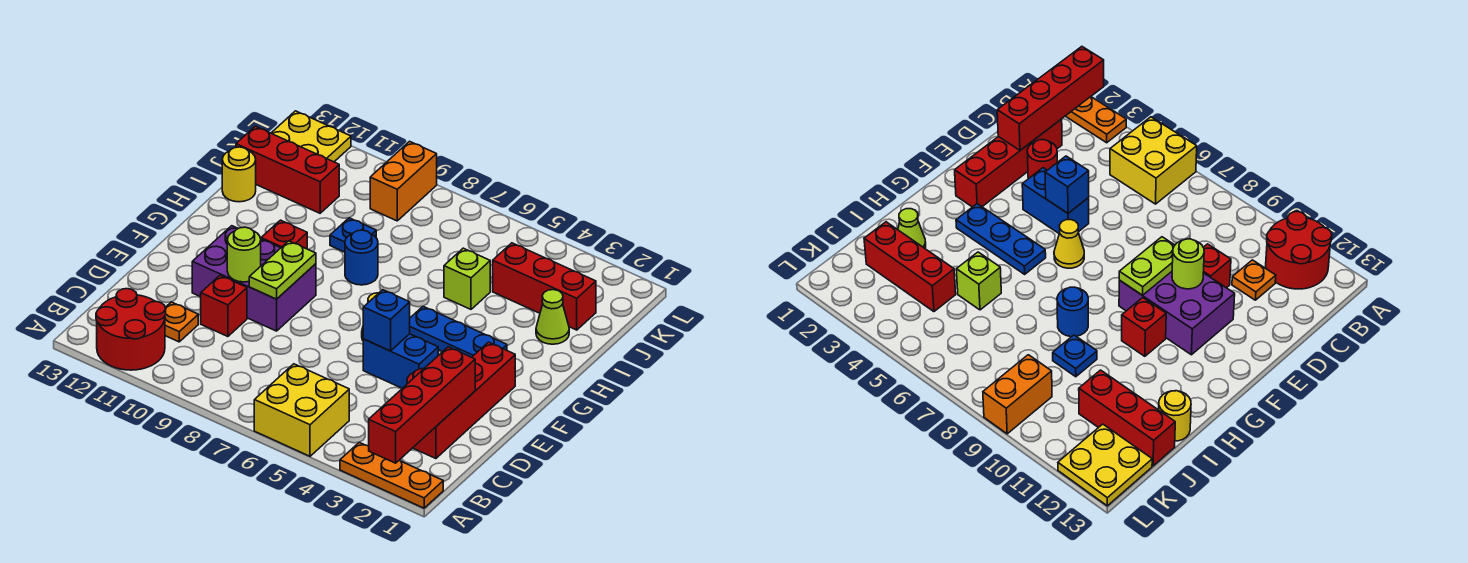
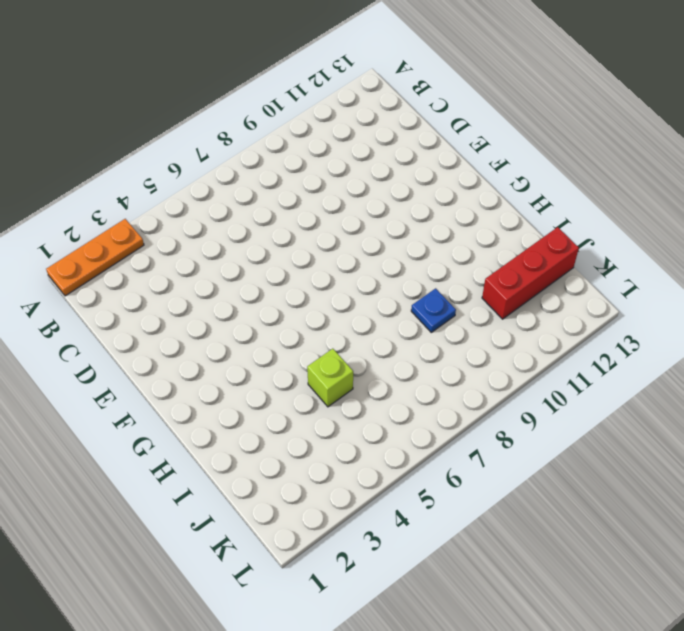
none -> yellow 2x2 brick [254,364,349,456]
none -> red 2x2 round brick [96,289,166,370]
none -> red 1x4 brick [413,342,515,459]

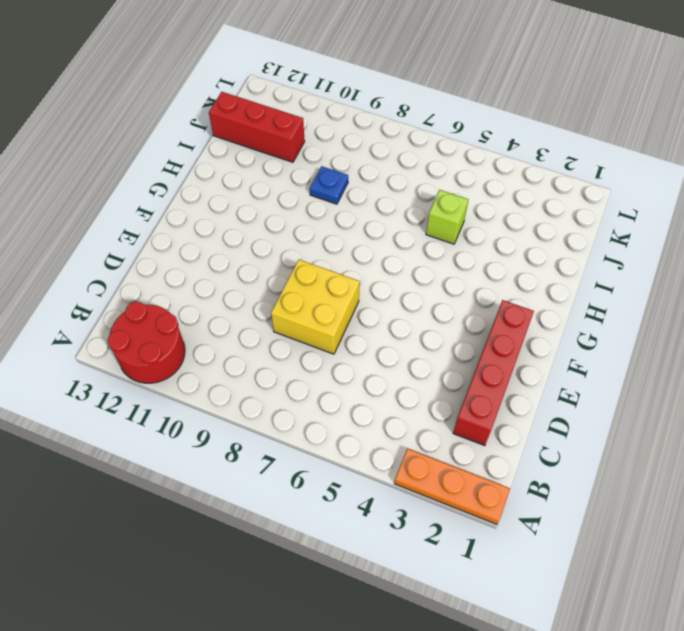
yellow 2x2 brick [271,260,360,354] -> yellow 2x2 brick moved to [254,364,349,456]
none -> orange 1x1 plate [165,302,198,342]
none -> red 1x1 round brick [1027,140,1057,179]
none -> red 1x1 brick [201,275,247,337]

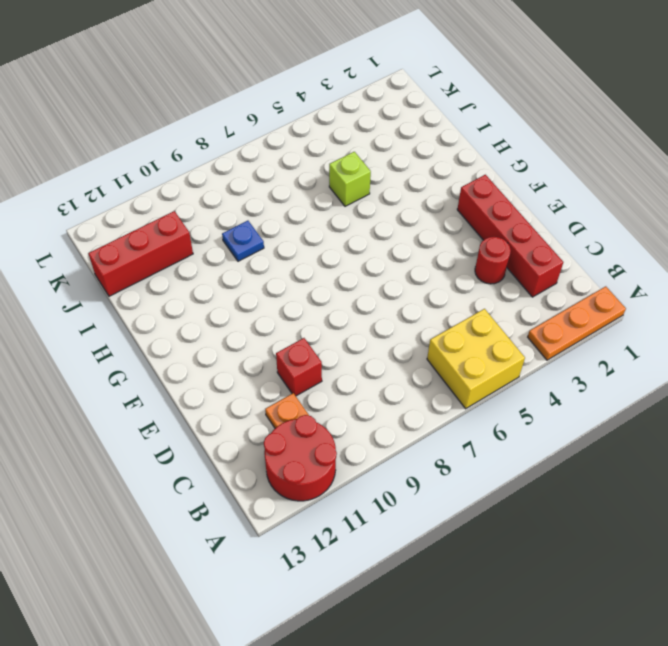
none -> blue 1x2 brick [363,334,438,388]
none -> purple 2x3 brick [192,226,316,331]
none -> yellow 1x1 cone [1054,220,1084,268]

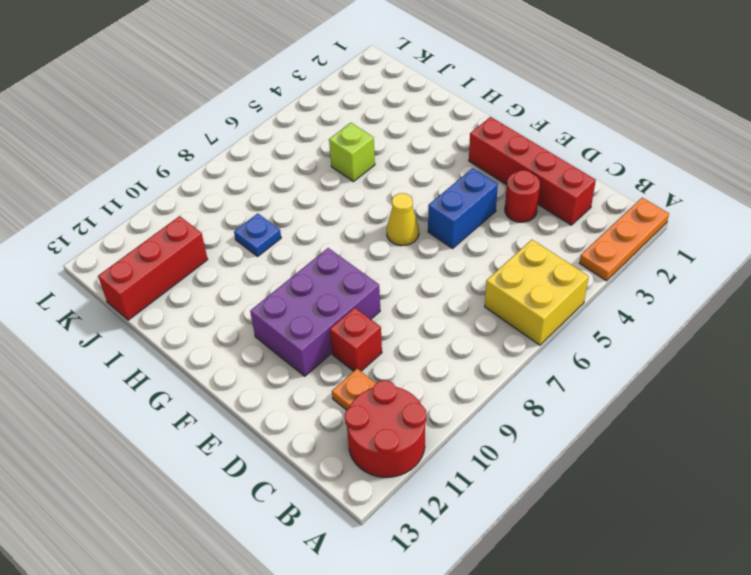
none -> blue 1x3 plate [410,307,507,357]
none -> red 1x1 brick [261,220,307,249]
none -> blue 1x1 round brick [345,230,378,285]

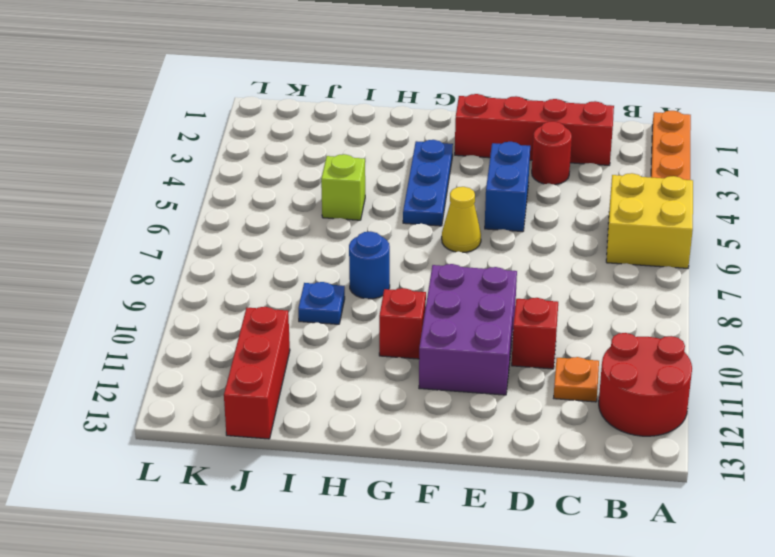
none -> lime 1x1 cone [536,290,569,344]
none -> yellow 1x1 round brick [222,147,256,202]
none -> red 1x3 brick [493,243,596,330]

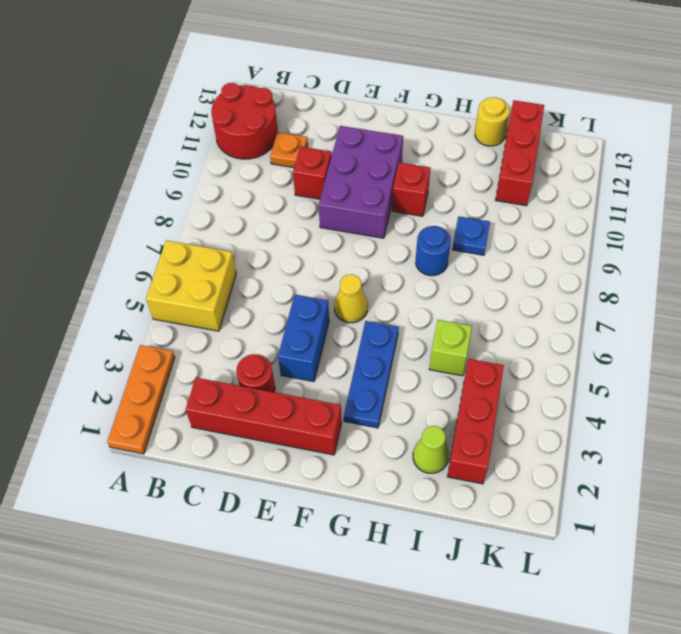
none -> orange 1x2 brick [370,141,437,221]
none -> yellow 2x2 plate [271,111,351,162]
none -> red 1x4 brick [369,347,475,463]

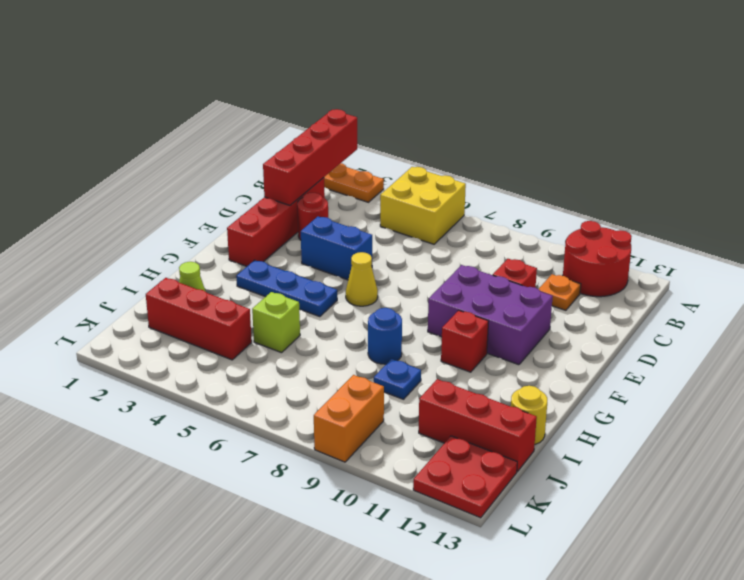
red 2x2 plate [413,436,517,518] -> yellow 2x2 plate [271,111,351,162]
none -> blue 1x1 brick [363,290,410,351]
none -> lime 1x2 plate [249,241,316,299]
none -> lime 1x1 round brick [227,227,261,282]

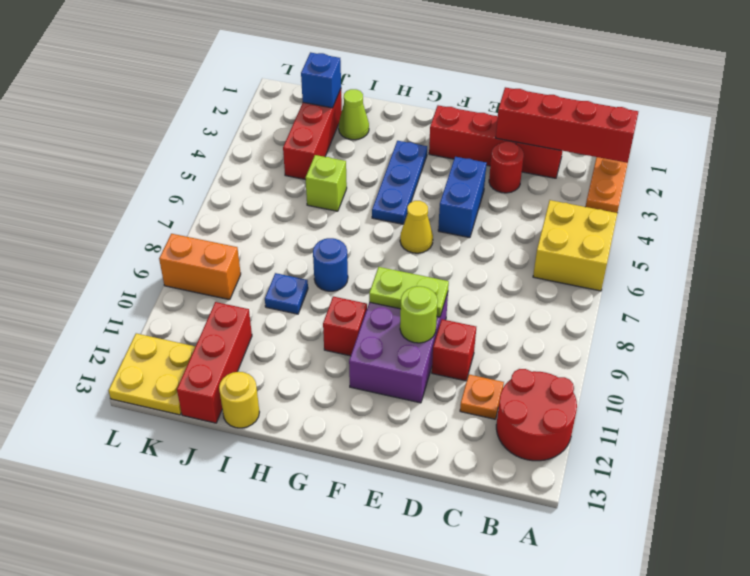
blue 1x1 brick [301,52,341,108] -> blue 1x1 brick moved to [363,290,410,351]

